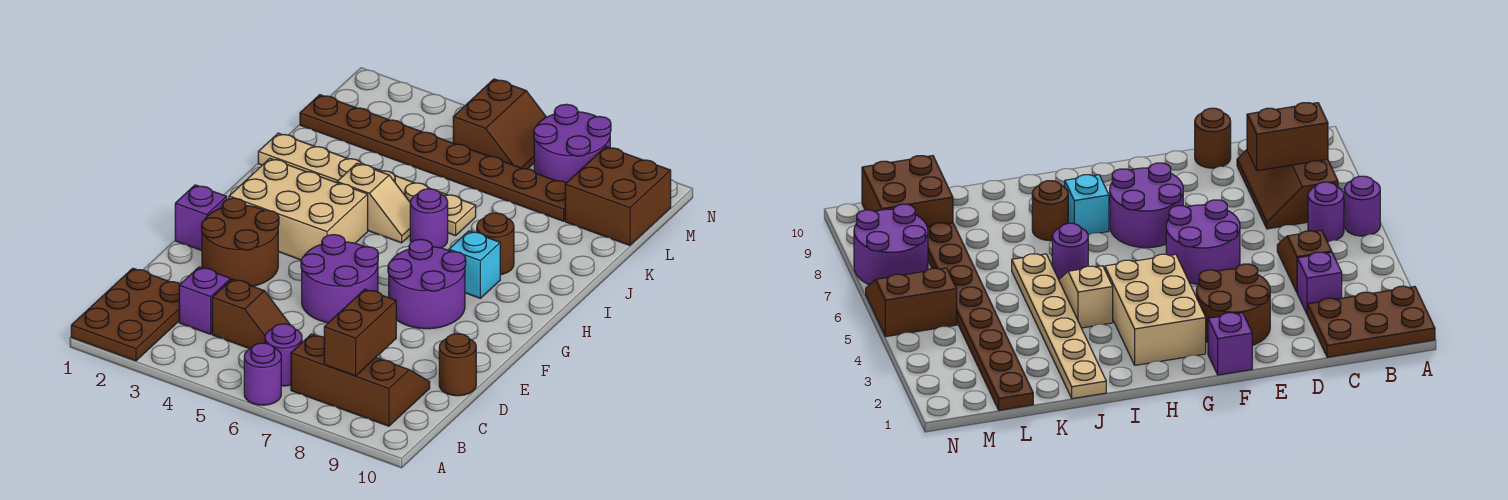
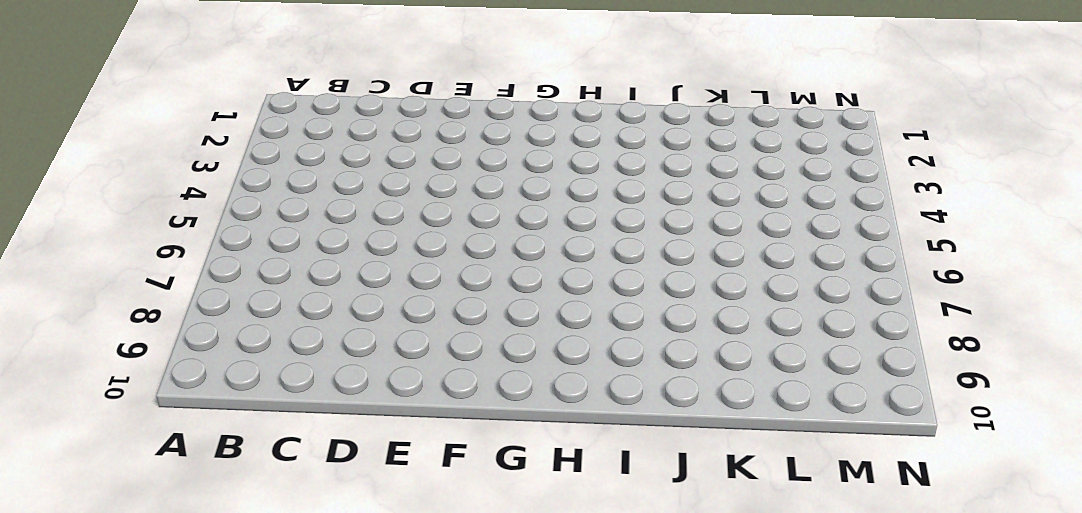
none -> brown 2x3 plate [71,268,180,361]
none -> purple 1x1 round brick [244,343,281,405]
none -> purple 1x1 round brick [265,324,302,386]

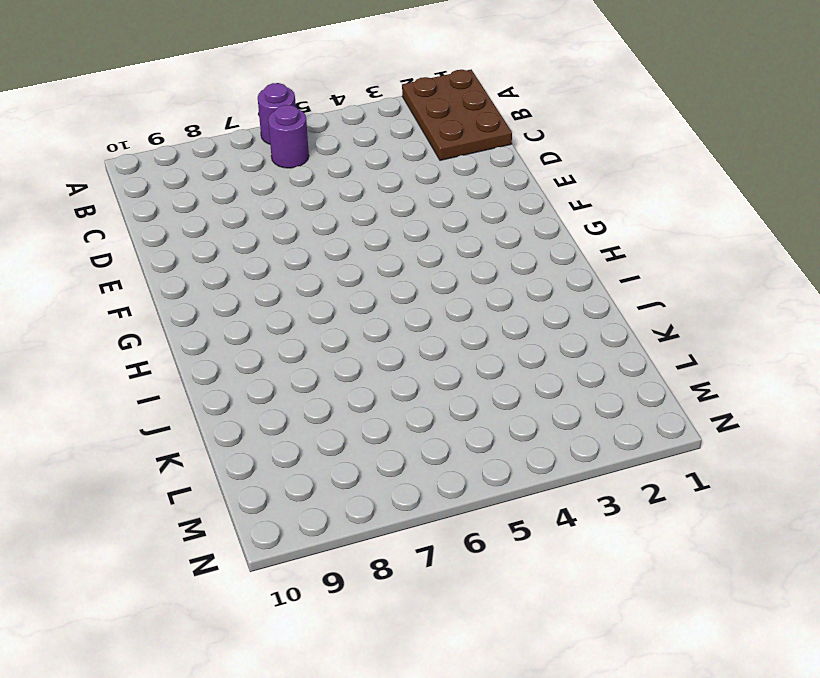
none -> brown 2x3 slope [291,334,430,426]
none -> purple 1x1 brick [179,267,231,334]
none -> brown 1x2 slope [212,279,290,349]

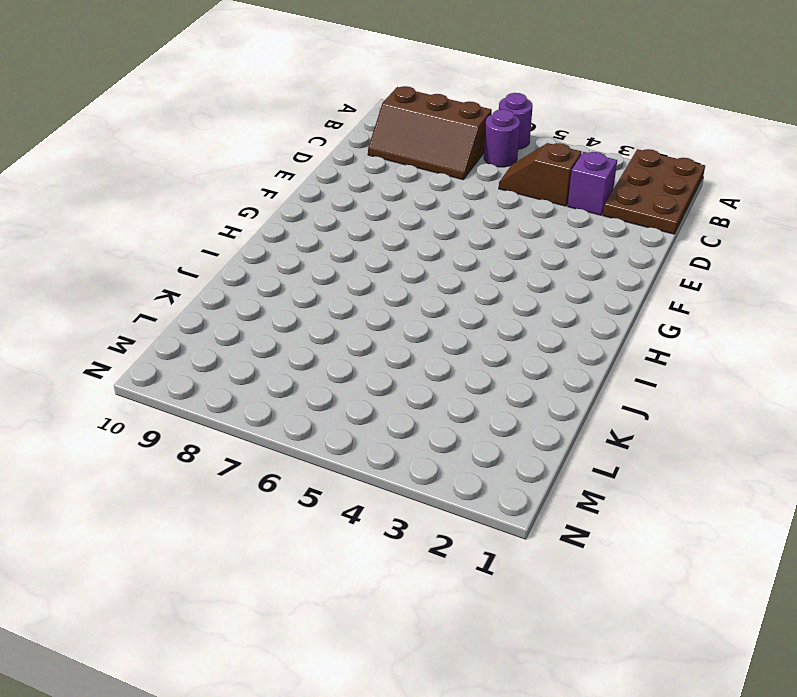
none -> brown 1x1 round brick [439,334,476,396]
none -> brown 2x2 round brick [202,198,279,286]
none -> purple 2x2 round brick [301,235,378,323]

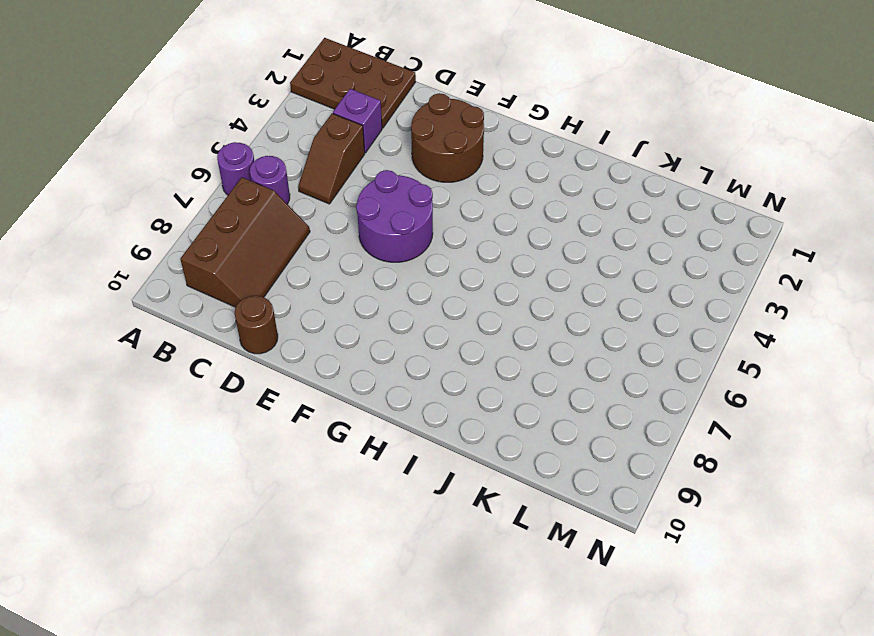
none -> purple 1x1 brick [175,185,227,251]
none -> purple 2x2 round brick [388,239,466,329]
none -> tan 2x3 brick [229,159,368,260]

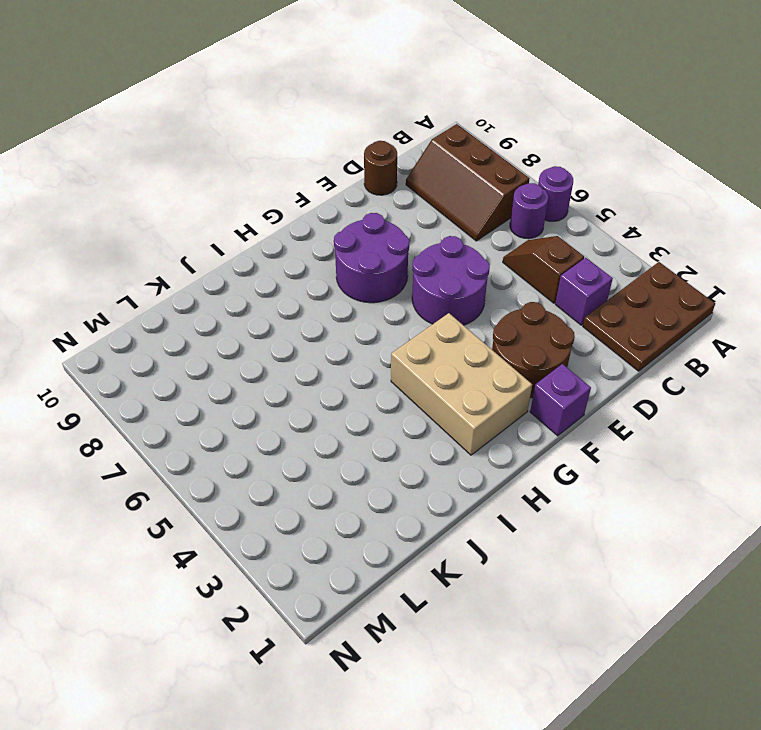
none -> cyan 1x1 brick [449,231,500,298]
none -> tan 1x2 slope [337,163,410,243]
none -> purple 1x1 round brick [410,189,448,248]

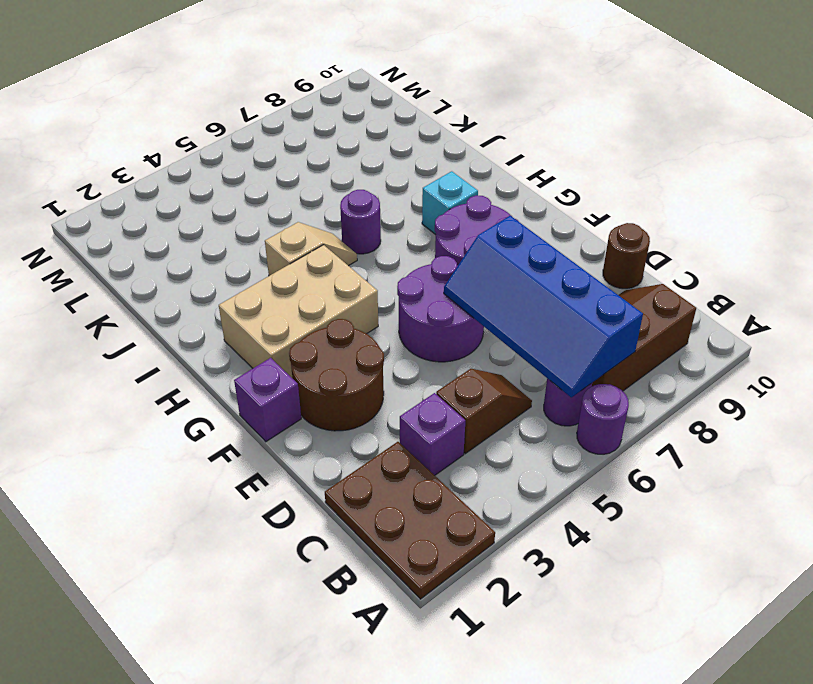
blue 2x4 slope [444,216,643,397] -> none
none -> brown 1x1 round brick [477,213,514,275]
none -> tan 1x6 plate [258,133,476,236]
none -> brown 1x8 plate [300,95,566,221]

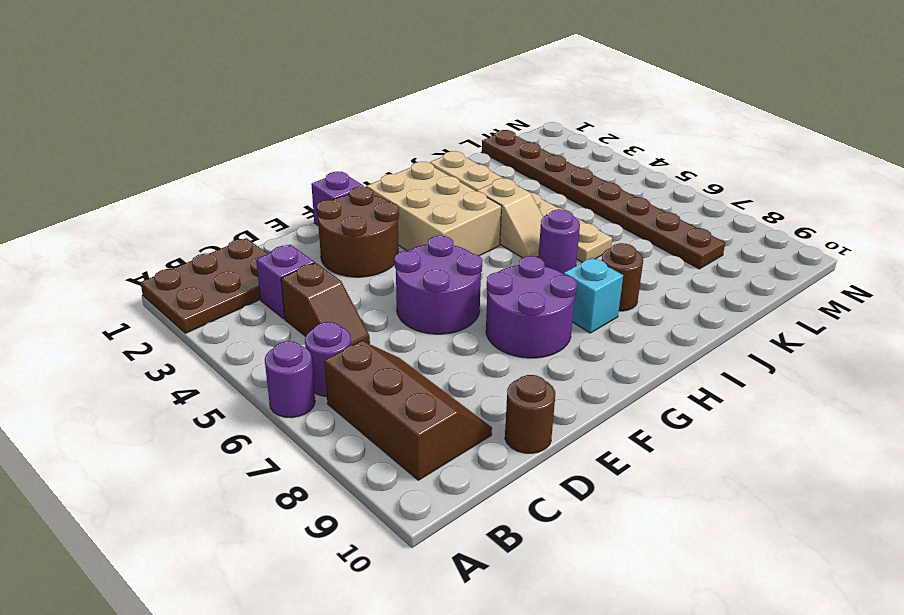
none -> brown 2x2 brick [565,147,671,245]
none -> brown 2x2 slope [453,79,546,169]
none -> purple 2x2 round brick [534,104,611,183]

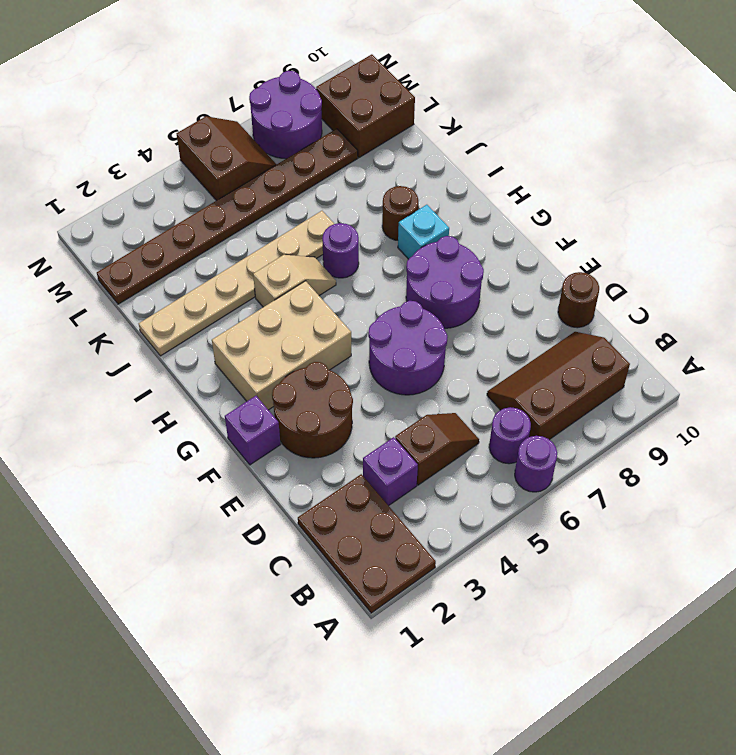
none -> brown 1x2 brick [324,289,396,376]

